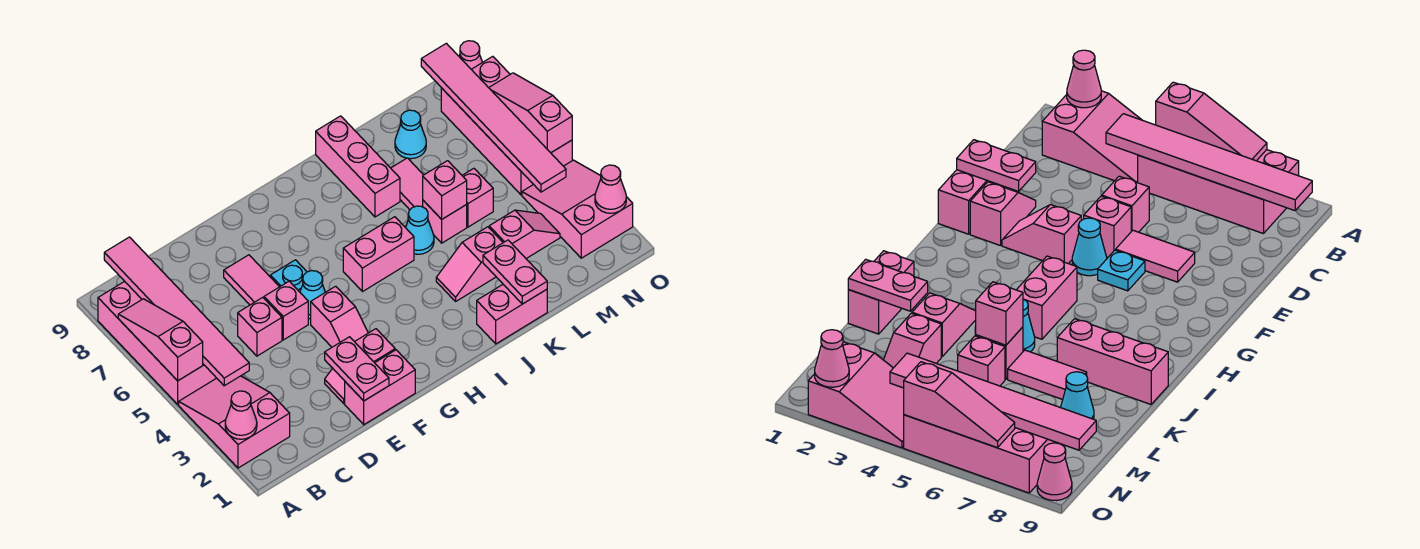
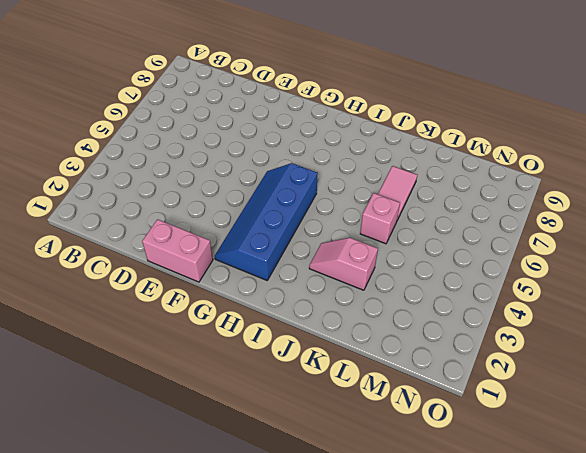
blue 2x4 slope [214,163,318,280] -> pink 1x2 brick [343,217,414,292]
none -> pink 2x3 slope [179,376,290,468]
none -> pink 2x4 brick [98,281,216,404]
none -> pink 1x1 brick [238,297,282,356]
none -> pink 1x2 slope [325,329,395,403]

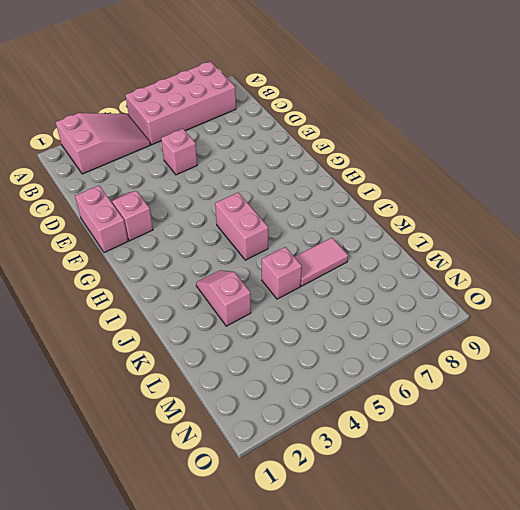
none -> pink 1x1 brick [264,281,308,340]
none -> pink 1x2 tile [224,255,279,305]
none -> pink 1x2 slope [311,286,368,347]
none -> cyan 1x1 cone [300,271,325,319]

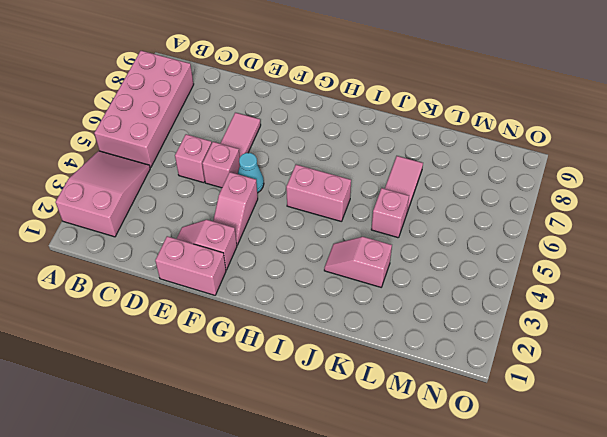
none -> cyan 1x1 plate [270,260,307,292]
none -> pink 1x2 brick [477,285,547,344]
none -> cyan 1x1 cone [406,206,434,254]
none -> pink 1x3 brick [316,116,400,217]

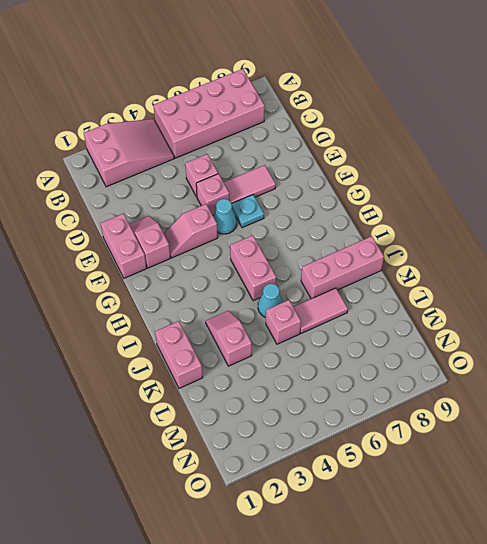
none -> pink 1x2 slope [489,210,560,258]
none -> pink 1x1 brick [462,168,493,227]
none -> cyan 1x1 cone [395,110,426,159]
none -> pink 2x3 slope [522,160,633,258]

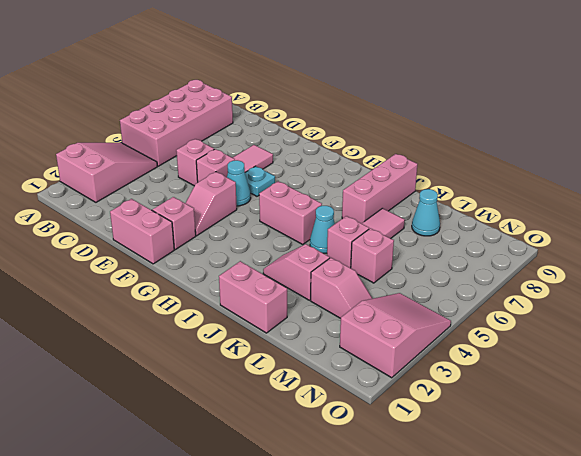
none -> pink 2x4 brick [441,56,572,195]
none -> pink 1x1 cone [459,41,482,69]
none -> pink 1x1 cone [225,391,257,439]
none -> pink 1x3 slope [118,299,203,381]

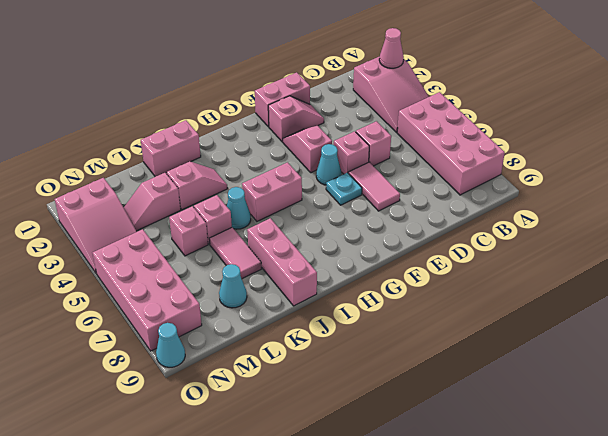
cyan 1x1 cone [156,323,185,367] -> pink 1x1 cone [459,41,482,69]
none -> pink 1x3 slope [118,299,203,381]
none -> pink 1x6 tile [104,237,249,386]
none -> pink 1x2 plate [325,337,389,401]
none -> pink 1x2 plate [483,240,547,304]

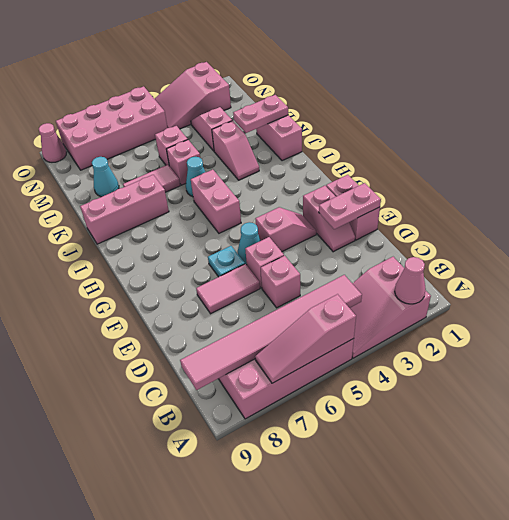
none -> pink 1x1 brick [423,161,467,219]
none -> pink 1x6 tile [421,43,566,192]
none -> pink 1x1 cone [595,165,626,213]
none -> pink 1x3 slope [489,73,572,153]

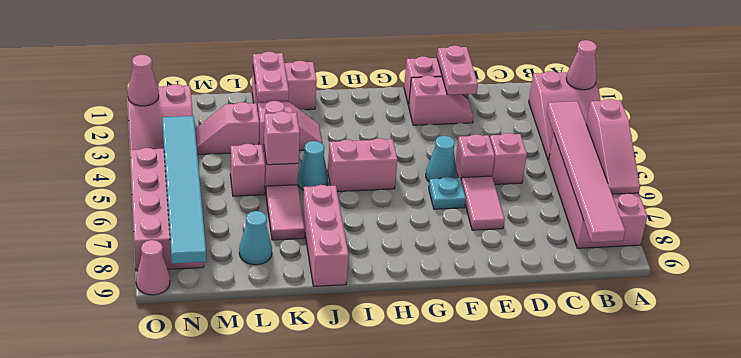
cyan 1x6 tile [162,116,206,263] -> pink 1x6 tile [421,43,566,192]
none -> pink 1x2 slope [311,286,368,347]
none -> pink 1x3 slope [489,73,572,153]

